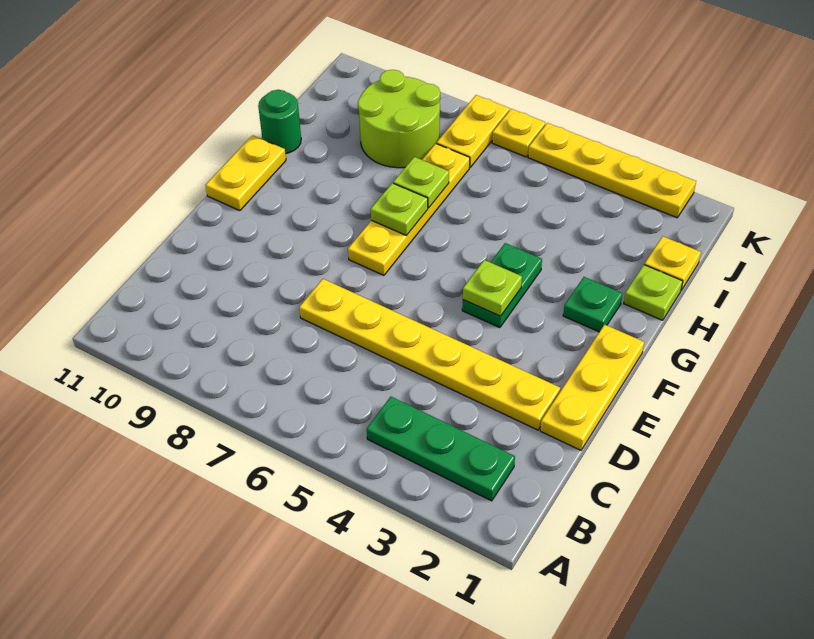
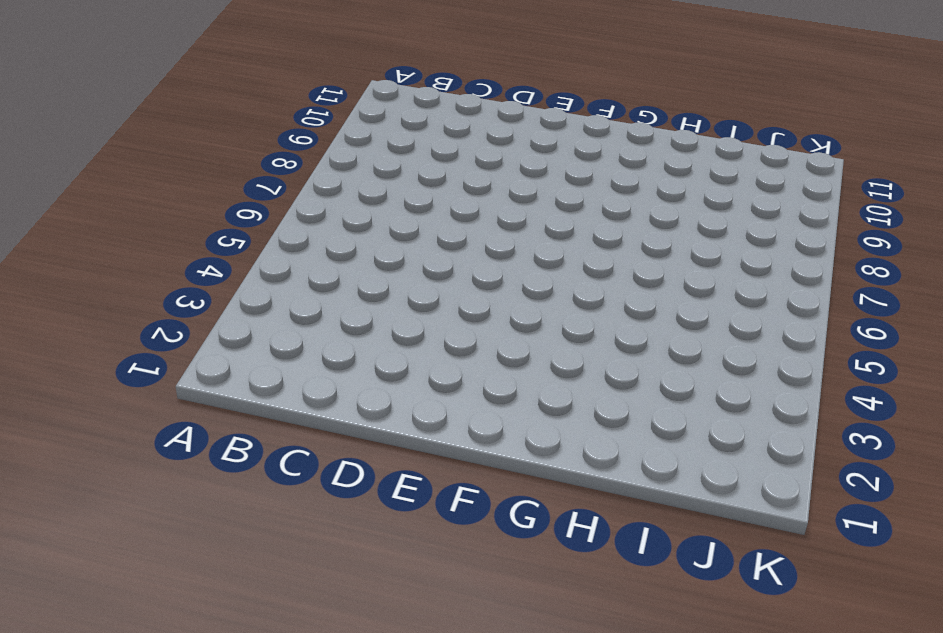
none -> green 1x3 plate [367,397,515,501]
none -> yellow 1x3 plate [540,325,644,450]
none -> yellow 1x6 plate [299,279,560,430]

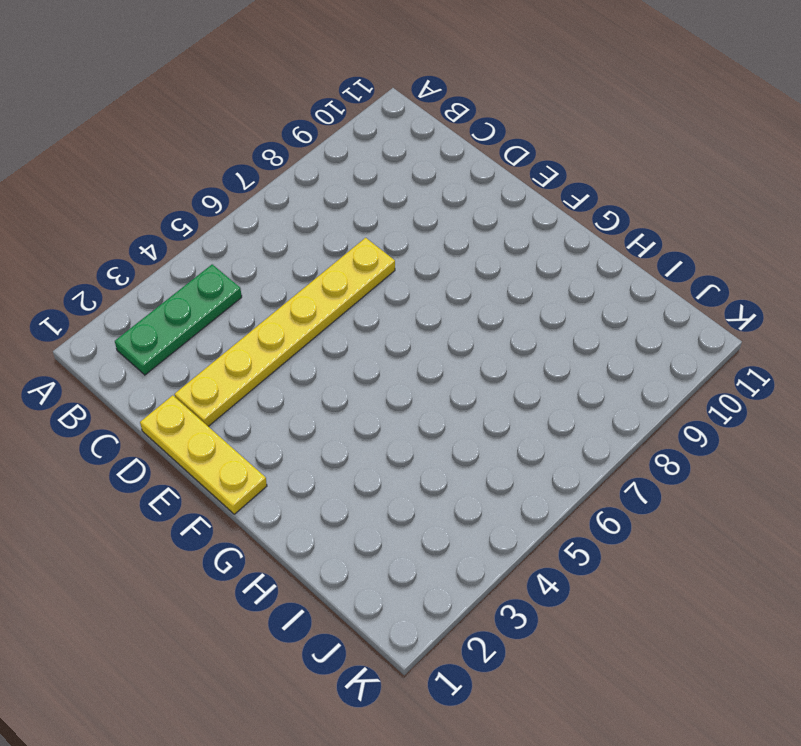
none -> green 1x2 plate [462,243,542,328]
none -> yellow 1x4 plate [348,144,470,275]
none -> yellow 1x2 plate [206,135,286,211]

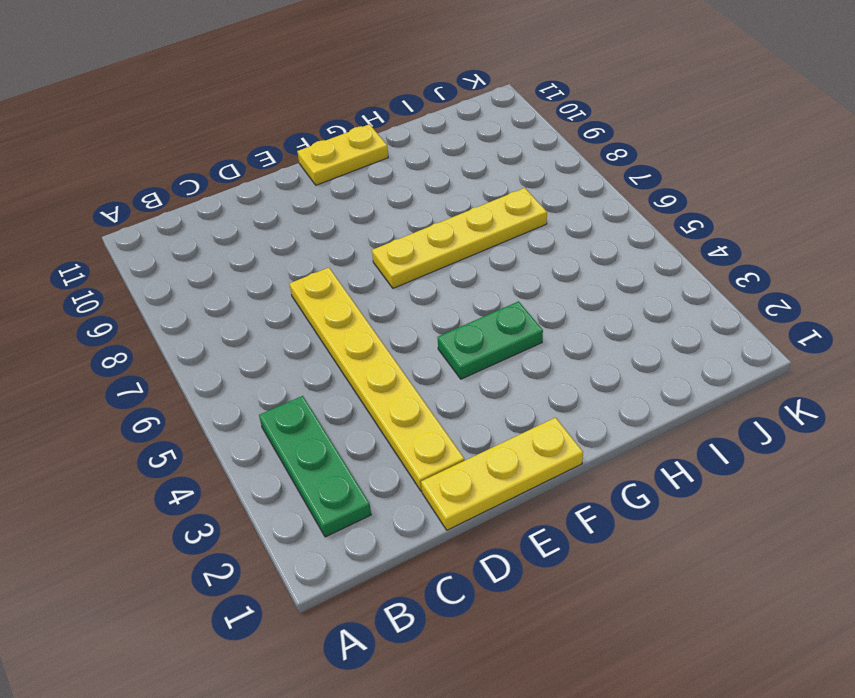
none -> green 1x1 plate [563,277,622,332]
none -> lime 1x1 plate [624,265,683,320]
none -> green 1x1 round brick [258,90,301,154]

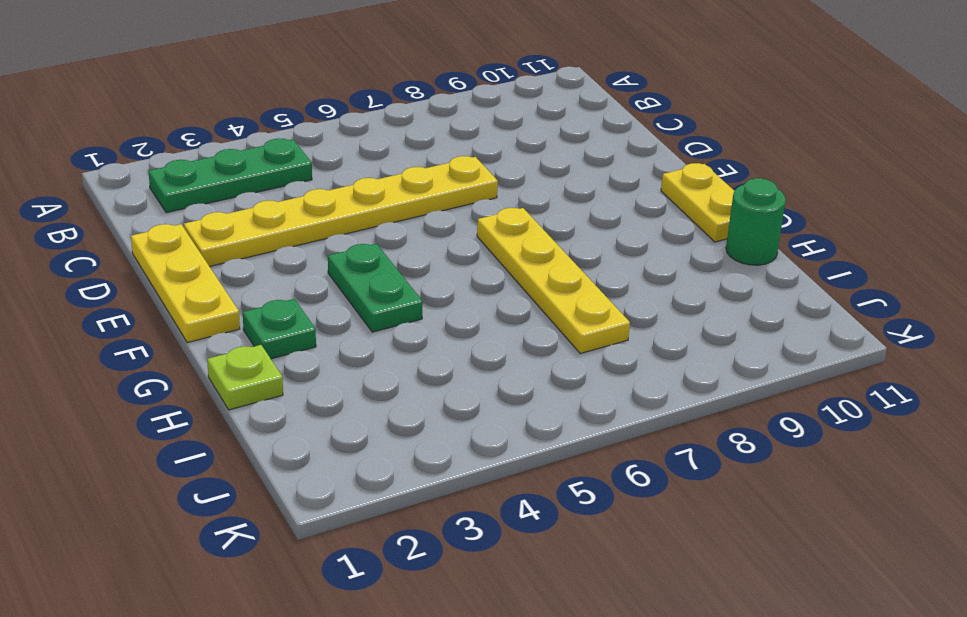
none -> yellow 1x1 plate [645,236,701,290]
none -> lime 2x2 round brick [358,70,440,168]
none -> yellow 1x2 plate [437,95,510,167]

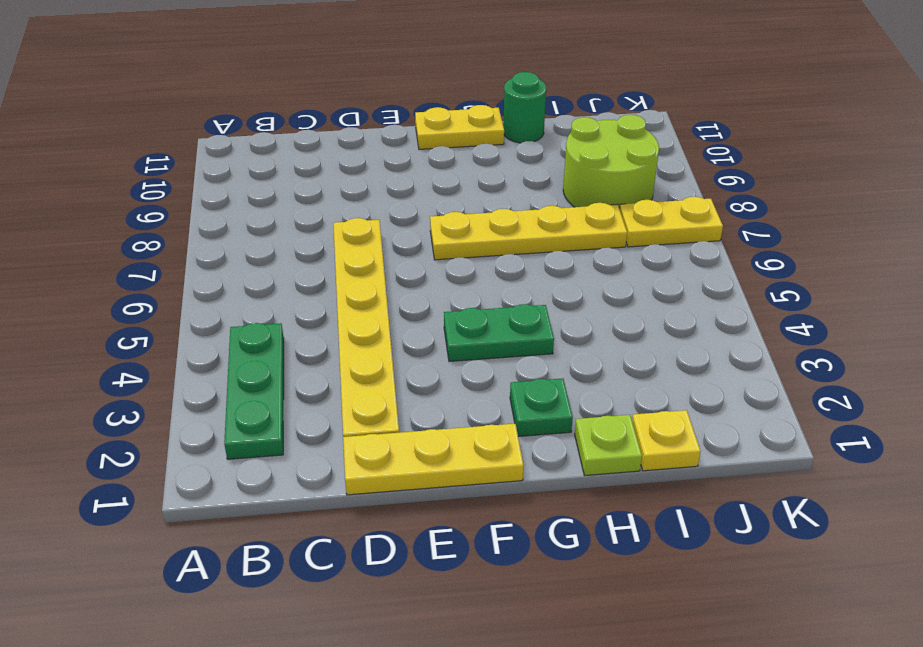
none -> yellow 1x4 plate [528,123,696,218]
none -> yellow 1x1 plate [492,109,545,157]
none -> lime 1x1 plate [463,260,522,316]

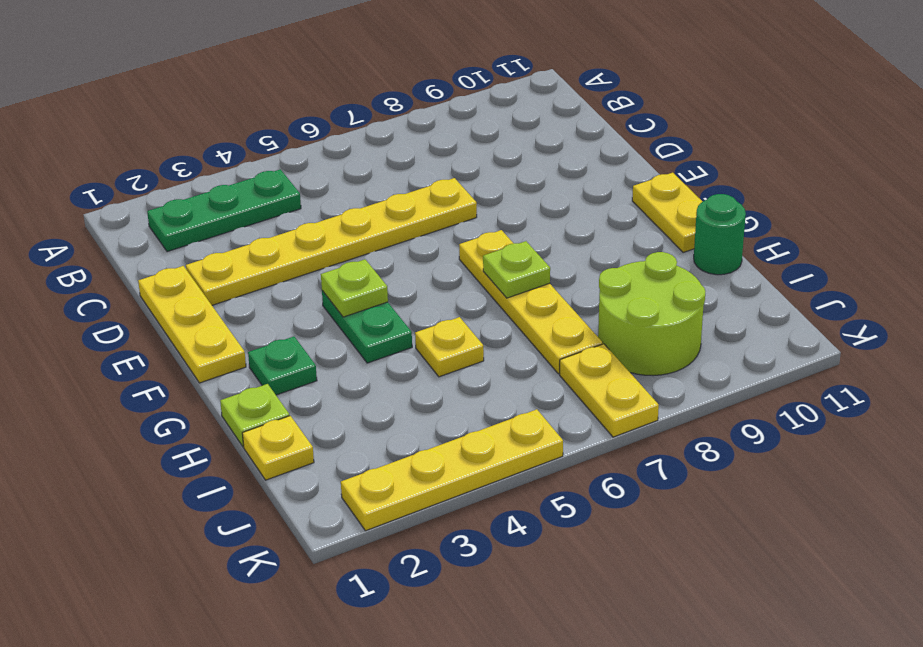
yellow 1x1 plate [415,317,484,377] -> yellow 1x1 plate moved to [492,109,545,157]
none -> lime 1x1 plate [393,157,449,208]

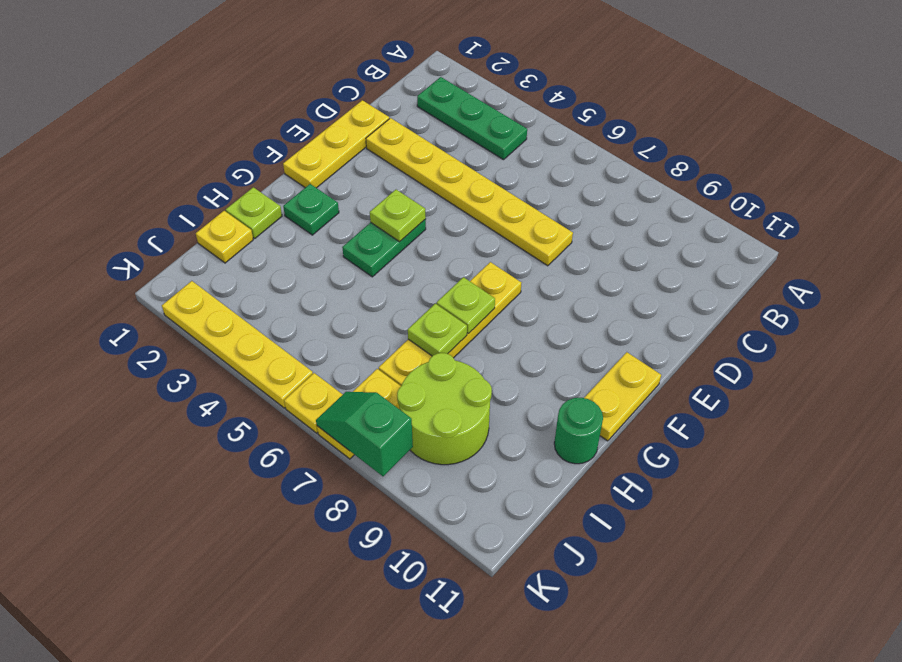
green 1x2 slope [316,392,413,476] -> none

